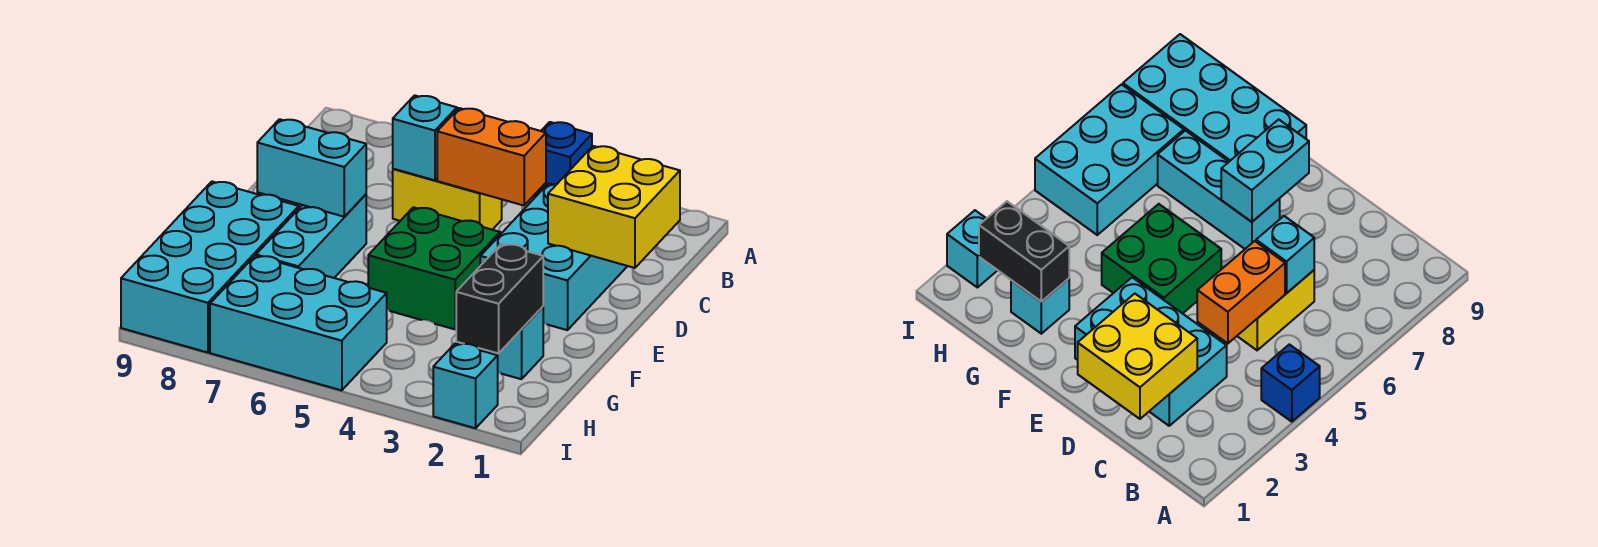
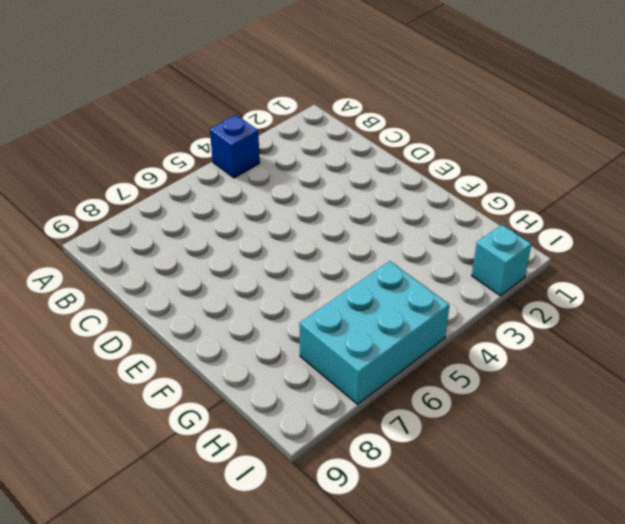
none -> cyan 2x3 brick [480,184,627,330]
none -> yellow 1x2 brick [393,169,502,230]
none -> green 2x2 brick [368,207,500,329]

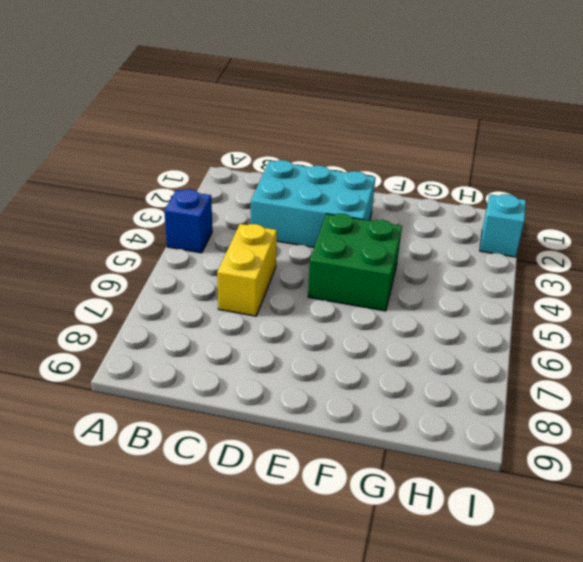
none -> cyan 1x3 brick [256,194,366,278]
none -> cyan 2x4 brick [121,182,299,353]
none -> cyan 1x1 brick [479,307,543,379]

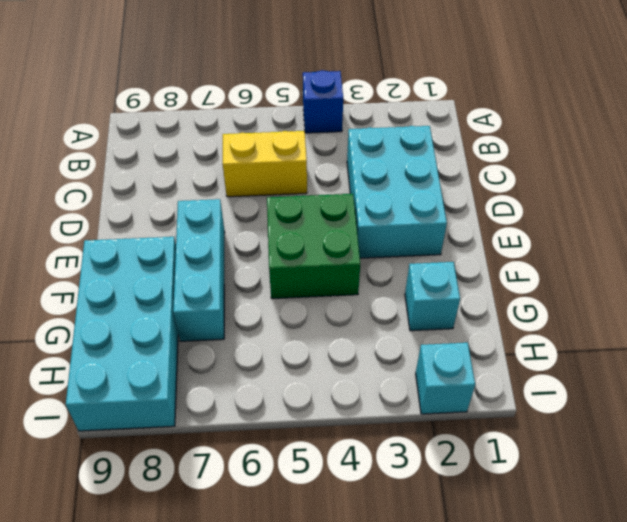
none -> cyan 2x3 brick [210,256,387,390]
none -> yellow 2x2 brick [548,146,680,268]
none -> orange 1x2 brick [437,108,546,206]

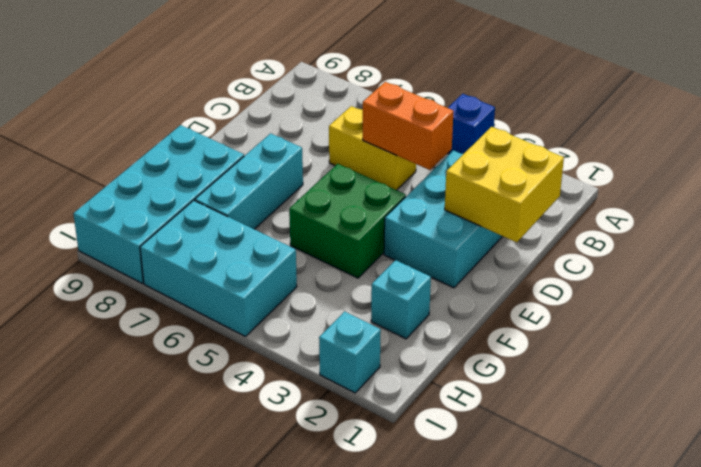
none -> cyan 1x1 brick [393,95,457,180]
none -> cyan 1x2 brick [257,119,366,217]
none -> black 1x2 brick [456,244,543,353]

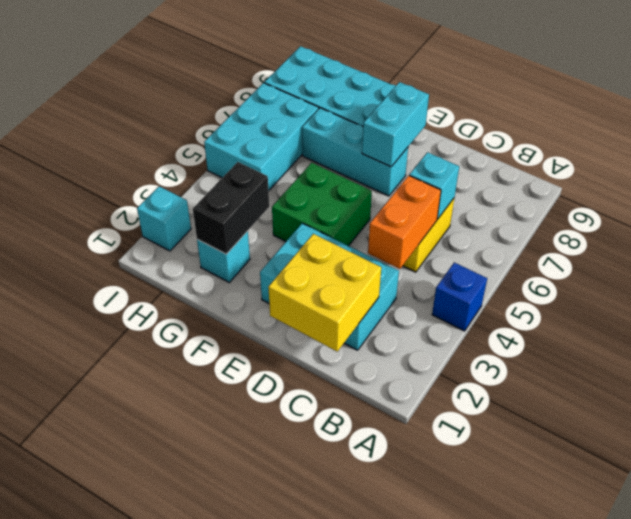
black 1x2 brick [193,162,269,254] -> black 1x2 brick turned to [456,244,543,353]

